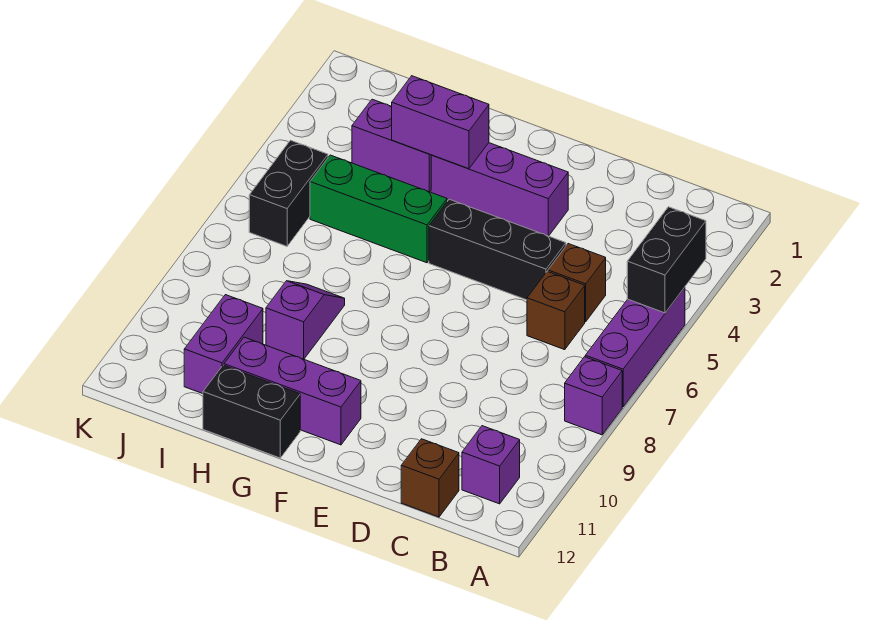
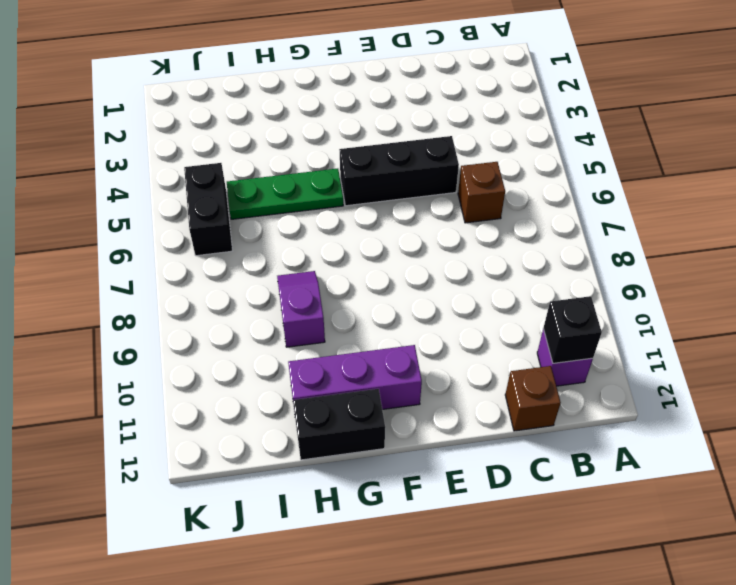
black 1x1 brick [543,296,602,363] -> none
green 1x3 plate [227,169,343,219] -> green 1x3 brick [310,155,447,263]
none -> purple 1x3 brick [585,287,685,407]
none -> purple 1x1 brick [565,357,622,435]
none -> brown 1x1 brick [548,244,606,322]

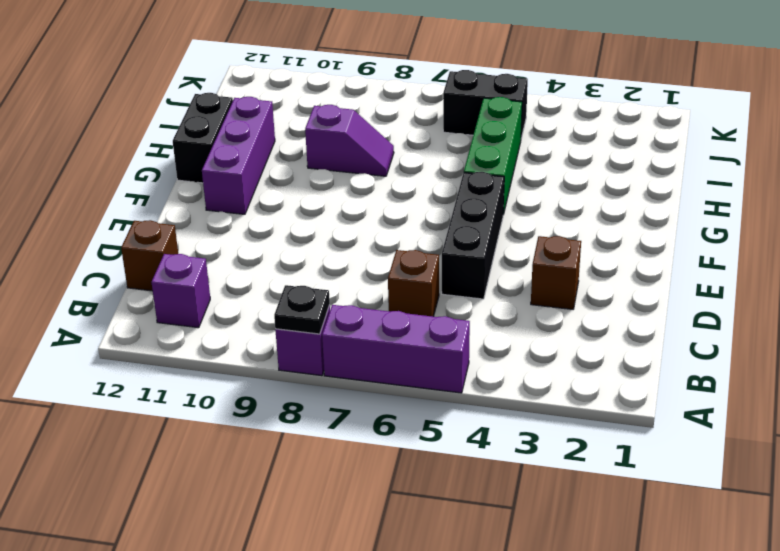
black 1x1 plate [274,285,330,334] -> none
brown 1x1 brick [531,236,581,309] -> brown 1x1 brick moved to [548,244,606,322]
none -> purple 1x3 brick [431,143,568,236]
none -> purple 1x2 brick [352,99,431,192]
none -> purple 1x2 brick [184,295,263,394]

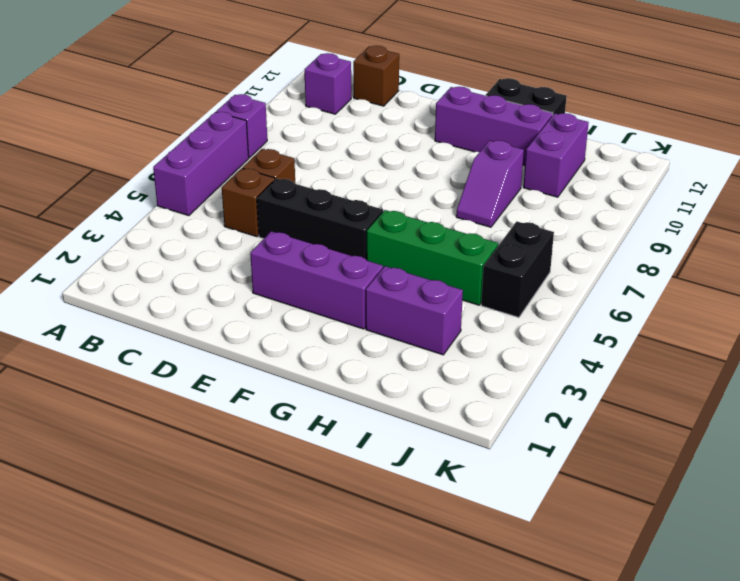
none -> black 1x2 brick [627,207,706,313]
none -> purple 1x2 brick [392,76,489,169]

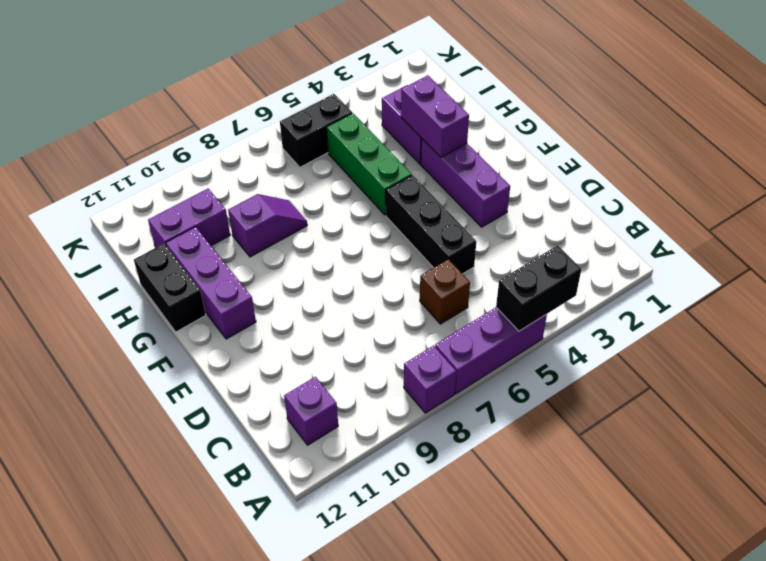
none -> brown 1x1 brick [548,244,606,322]
none -> brown 1x1 brick [401,439,459,517]

